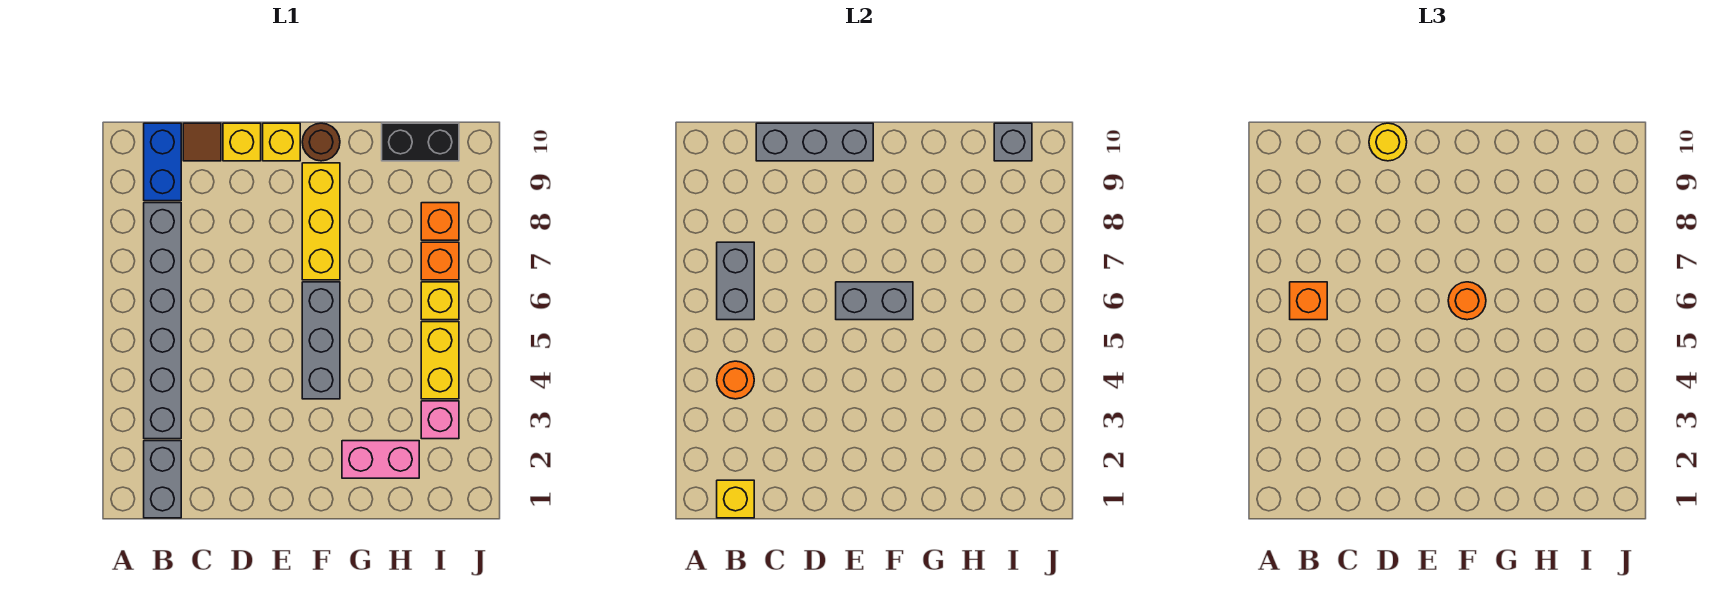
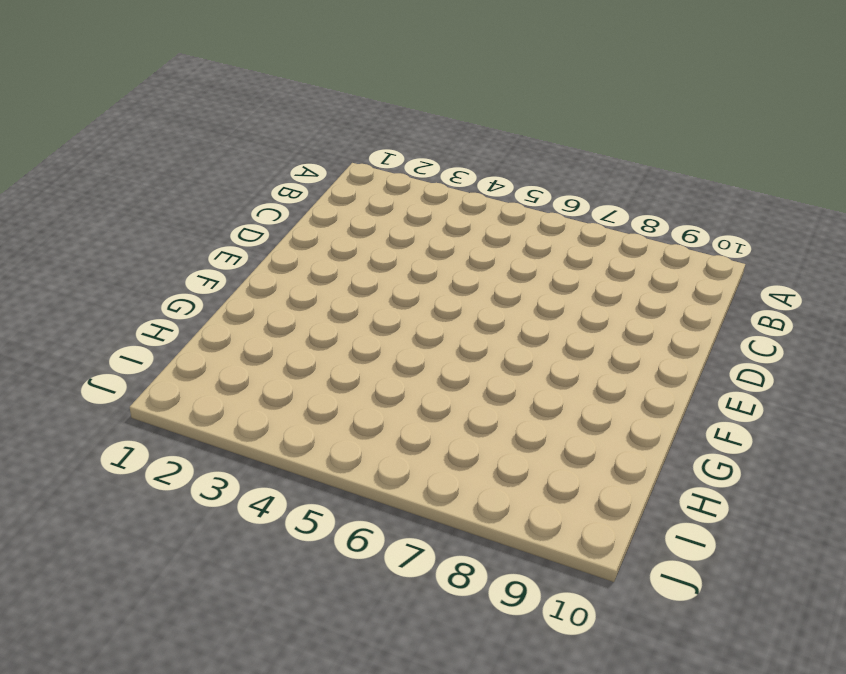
none -> grey 1x2 brick [144,441,181,518]
none -> grey 1x6 brick [144,203,181,439]
none -> blue 1x2 brick [144,123,181,201]

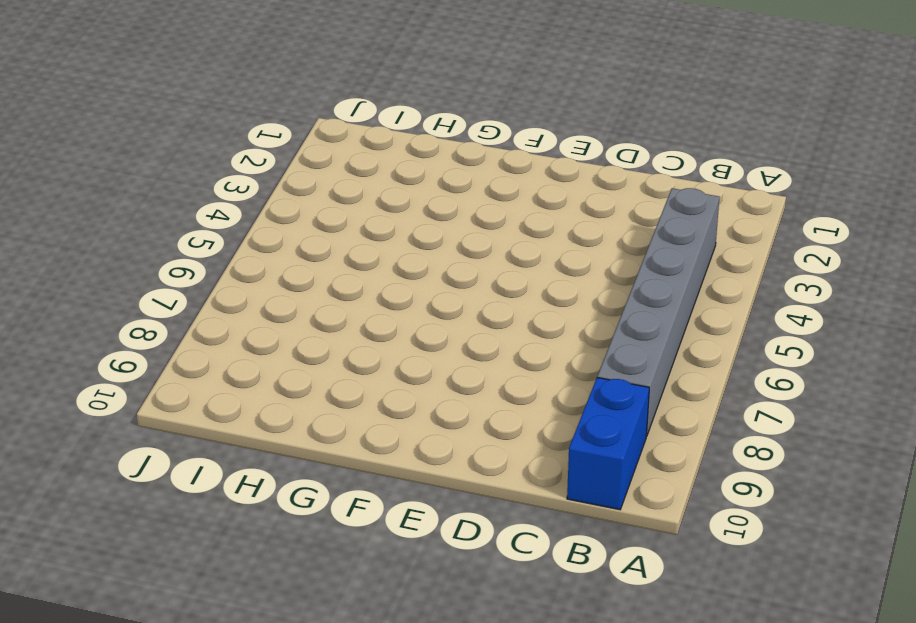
none -> grey 1x2 brick [144,441,181,518]
none -> brown 1x1 tile [183,123,221,161]
none -> yellow 1x1 brick [223,123,261,161]

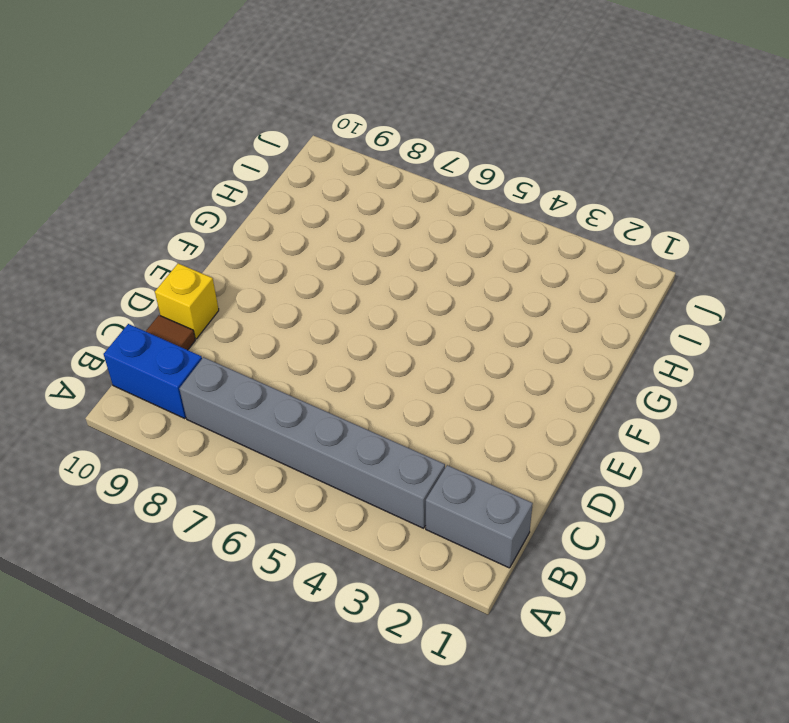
none -> yellow 1x1 brick [263,123,300,161]
none -> grey 1x3 brick [302,282,340,399]
none -> yellow 1x3 brick [302,163,340,280]

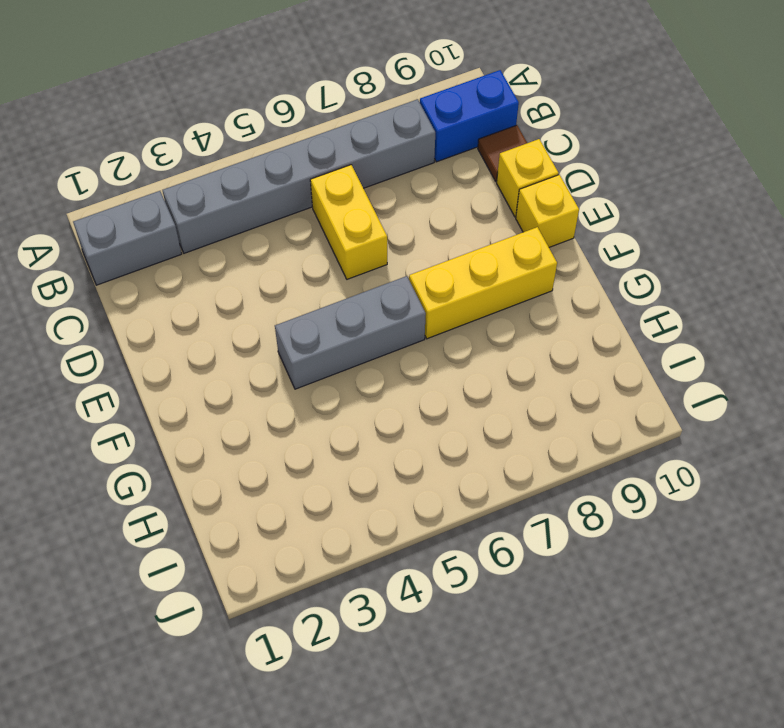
yellow 1x2 brick [310,165,387,279] -> yellow 1x2 brick turned to [421,322,459,399]
none -> brown 1x1 round brick [302,123,340,161]
none -> pink 1x2 brick [342,441,419,478]
none -> black 1x2 brick [382,123,459,161]

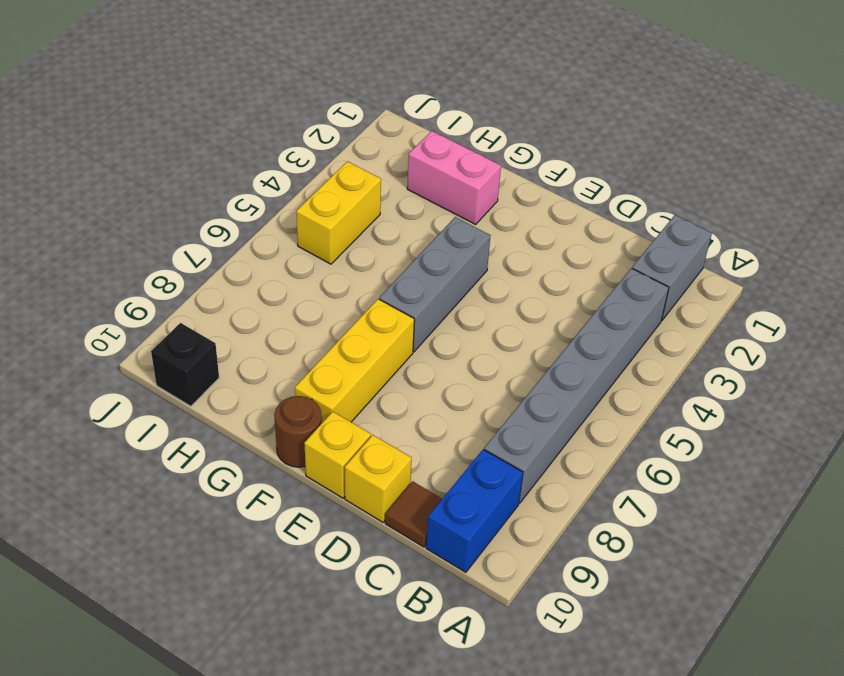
black 1x1 brick [151,323,219,406] -> black 1x2 brick [382,123,459,161]
none -> pink 1x1 brick [421,401,459,439]
none -> yellow 1x1 brick [421,282,459,320]
none -> orange 1x1 brick [421,242,459,280]

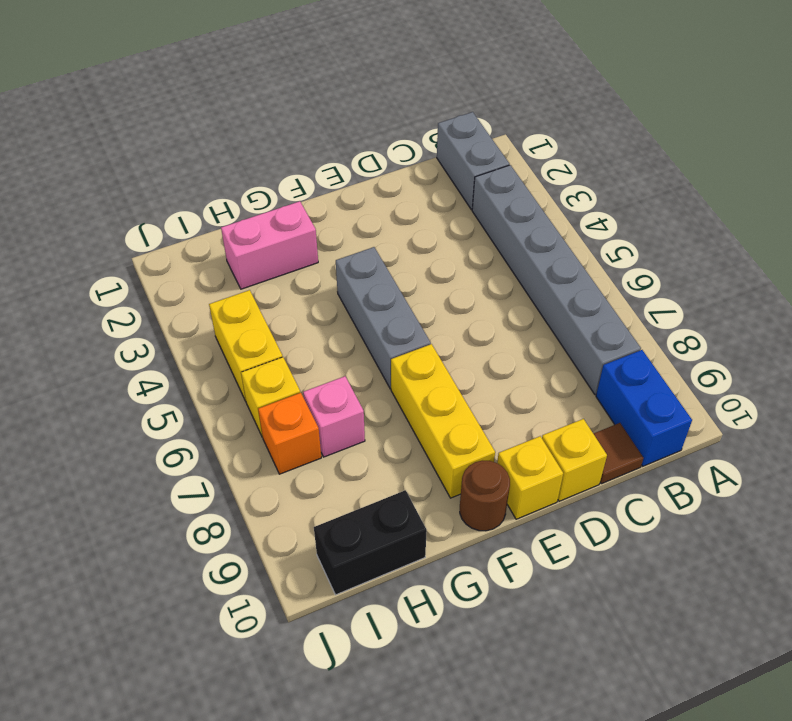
pink 1x1 brick [303,376,365,457] -> pink 1x1 brick moved to [421,401,459,439]
none -> orange 1x1 brick [421,203,459,240]
none -> yellow 1x1 brick [717,480,754,518]
none -> orange 1x1 round brick [717,361,754,399]

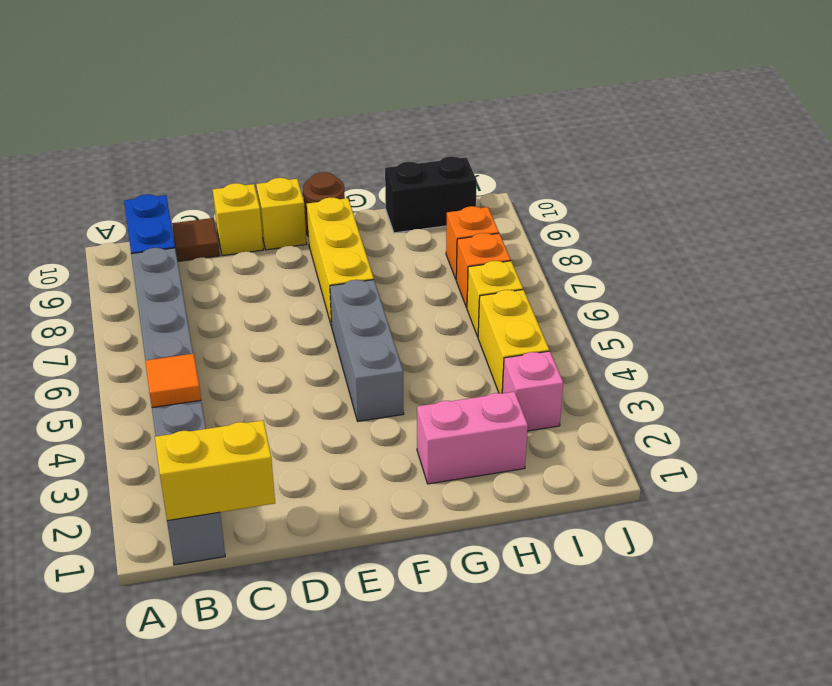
yellow 1x2 brick [155,420,275,521] -> yellow 1x1 brick [717,480,754,518]
orange 1x1 tile [145,354,201,408] -> orange 1x1 round brick [717,361,754,399]
none -> grey 1x2 brick [717,242,754,320]
none -> grey 1x3 brick [756,123,873,161]
none -> grey 1x2 brick [836,282,913,320]

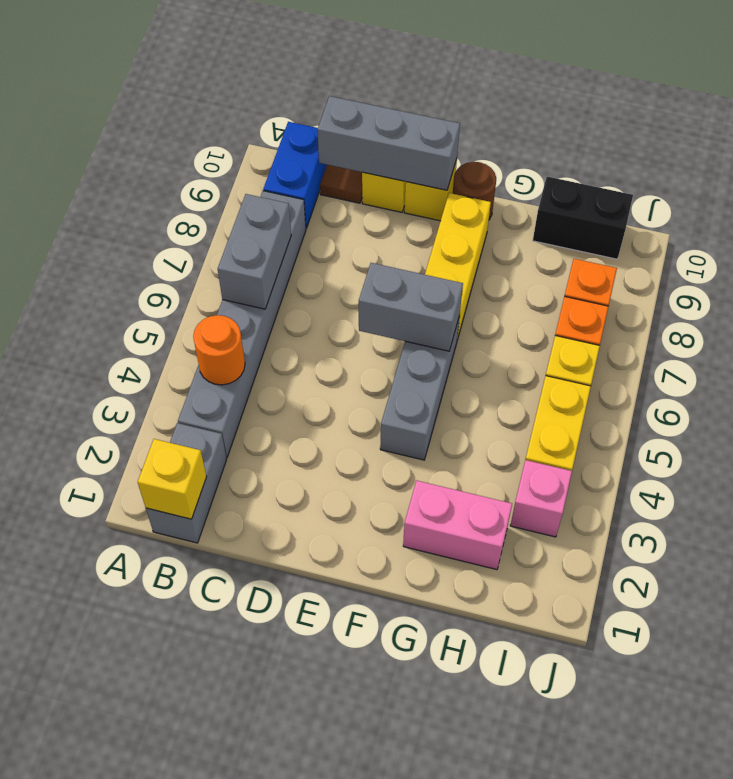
none -> grey 1x1 brick [994,123,1032,161]
none -> orange 1x1 brick [1290,282,1327,320]
none -> yellow 1x1 round brick [1369,123,1407,161]

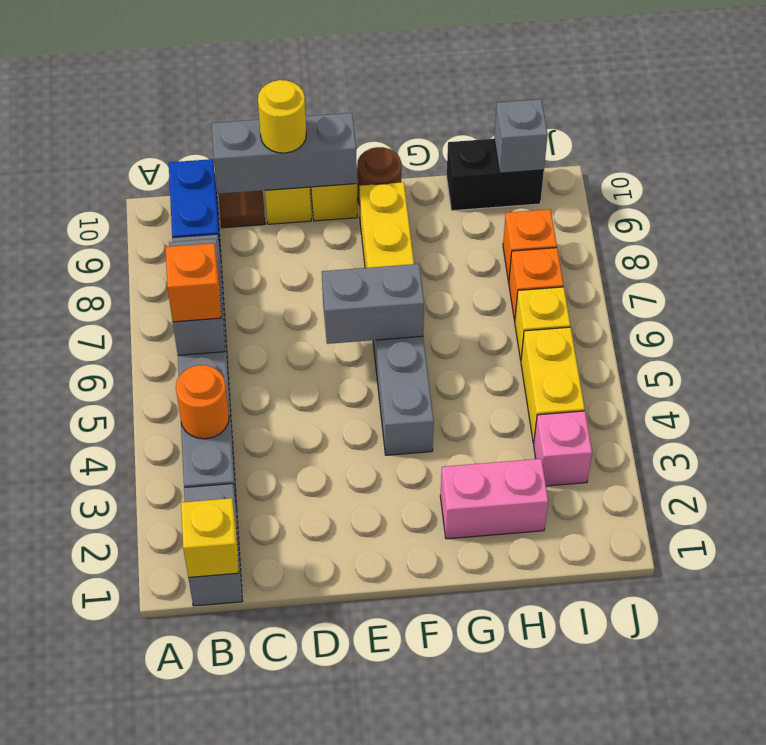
none -> orange 1x1 round brick [1448,282,1486,320]

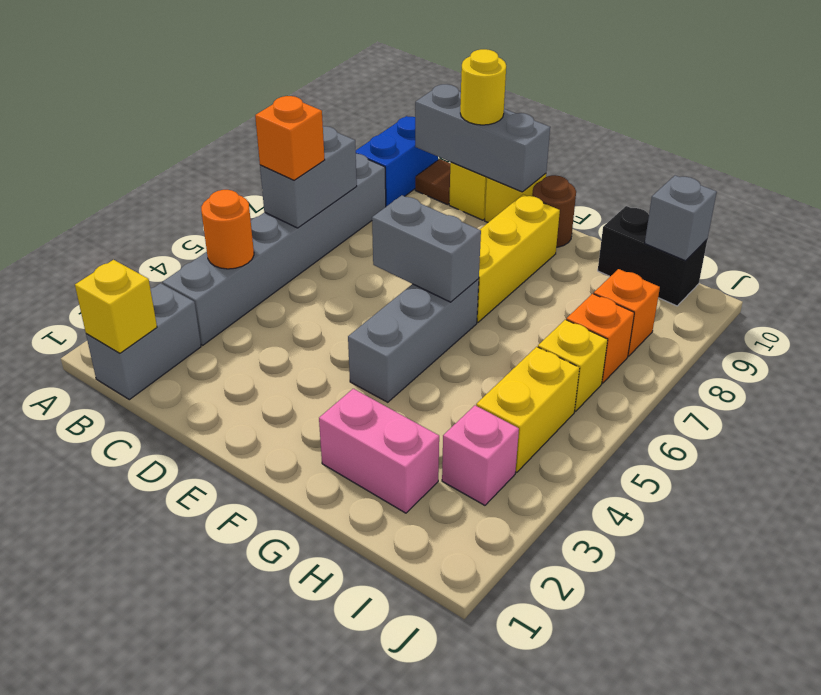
none -> orange 1x1 round brick [1448,282,1486,320]

